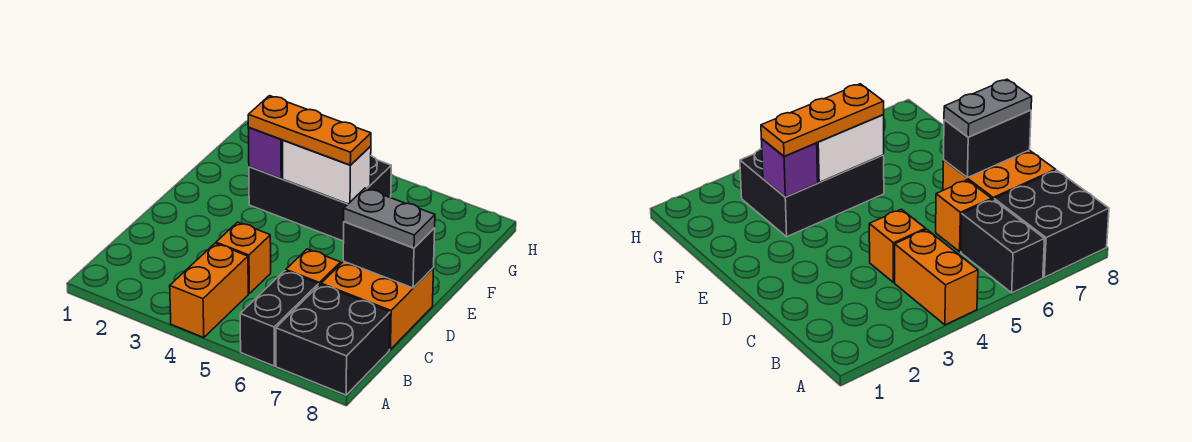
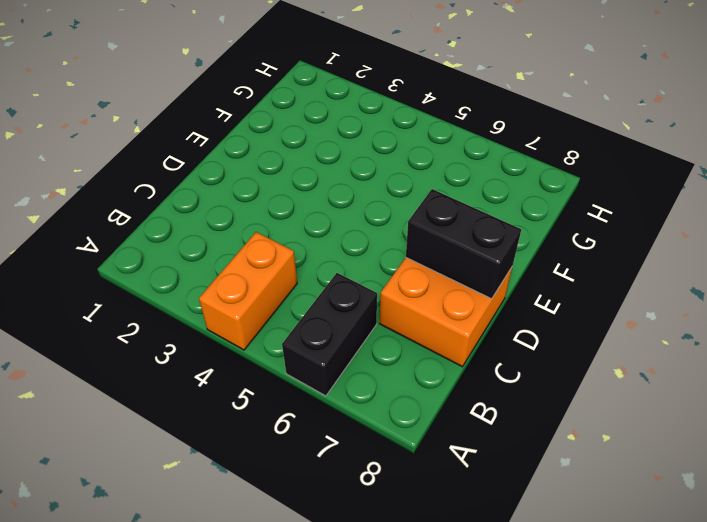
none -> black 2x2 brick [276,285,390,395]
none -> orange 1x1 brick [216,222,271,293]
none -> orange 1x1 brick [286,249,341,286]

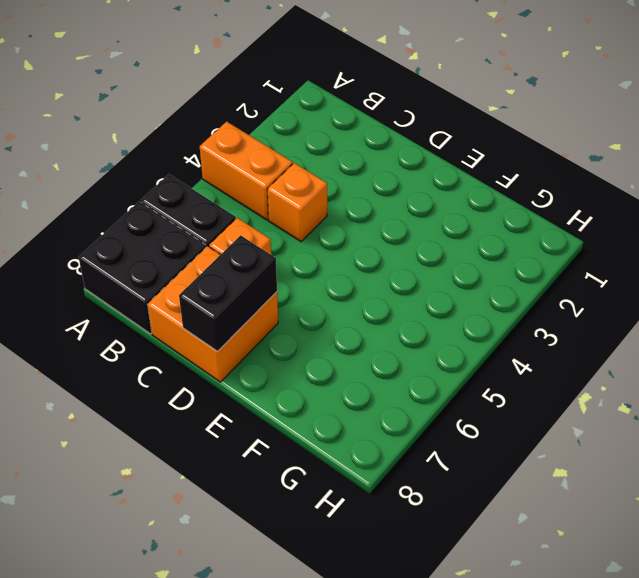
none -> black 2x3 brick [249,156,391,241]
none -> purple 1x1 brick [248,128,283,179]
none -> white 1x2 brick [283,140,371,204]

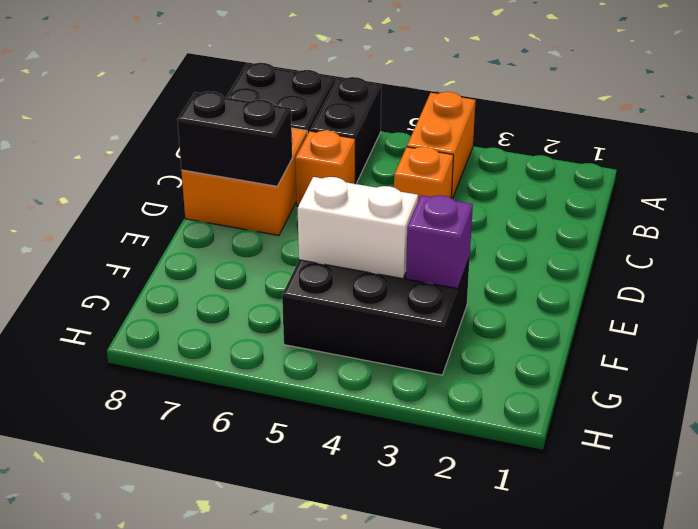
none -> grey 1x2 plate [344,188,435,248]
none -> orange 1x3 plate [248,96,371,165]

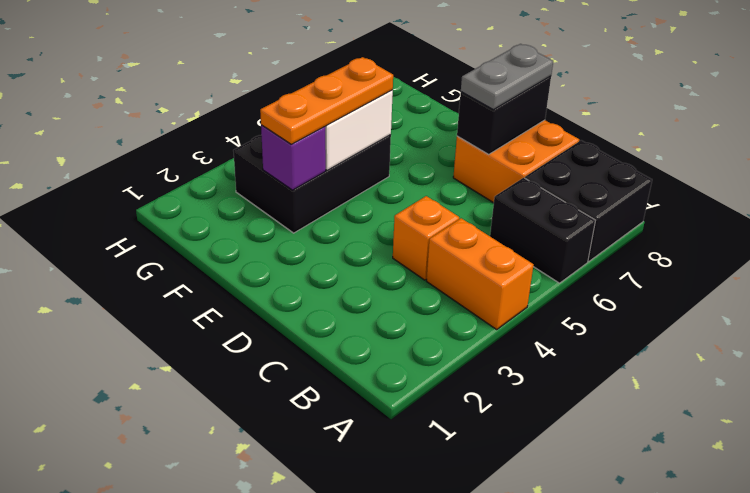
none -> orange 1x1 brick [286,249,341,286]

